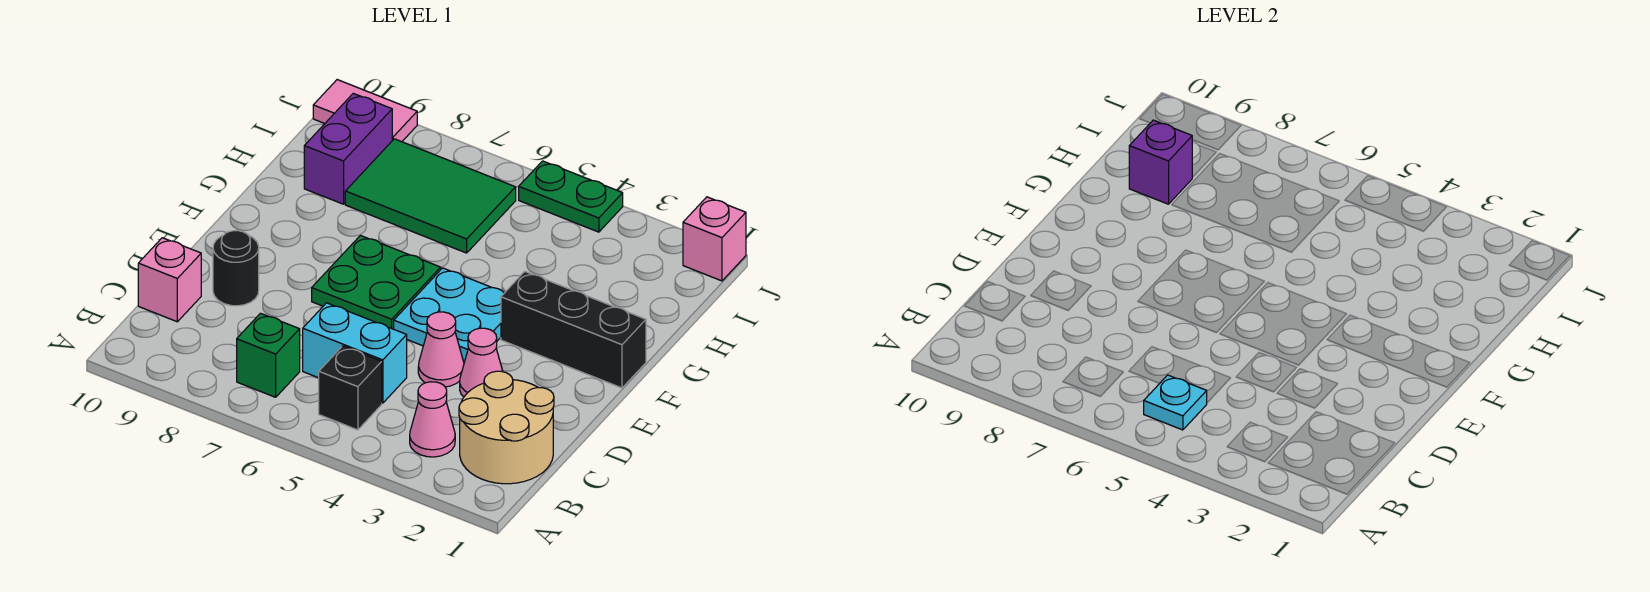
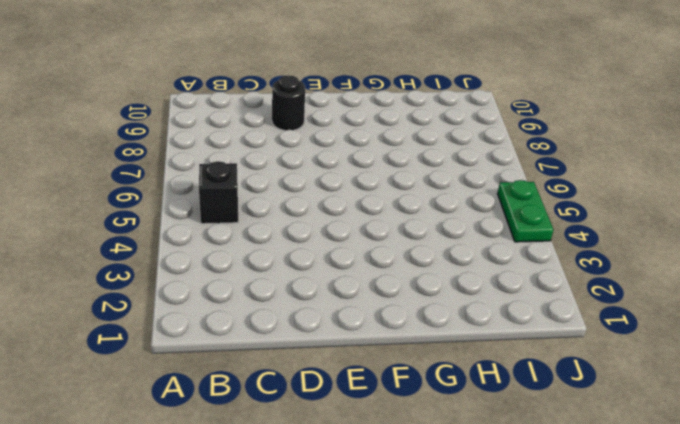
none -> tan 2x2 round brick [459,371,554,484]
none -> pink 1x1 cone [410,382,455,457]
none -> green 1x1 brick [237,313,300,397]

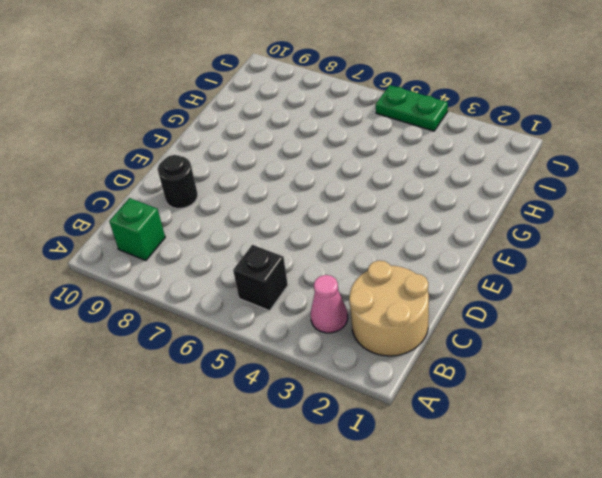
green 1x1 brick [109,198,165,261] -> green 1x1 brick moved to [237,313,300,397]
none -> cyan 1x2 brick [303,303,407,403]
none -> pink 1x1 brick [138,238,201,322]
none -> pink 1x1 cone [460,328,503,397]

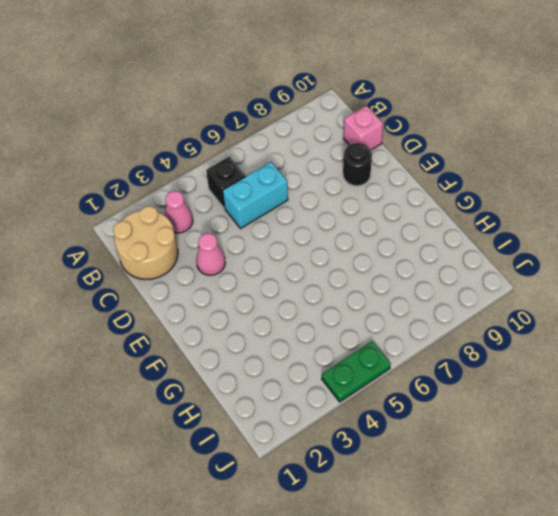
none -> green 1x1 brick [237,313,300,397]
none -> pink 1x1 cone [418,312,464,387]
none -> cyan 2x2 plate [394,268,505,362]

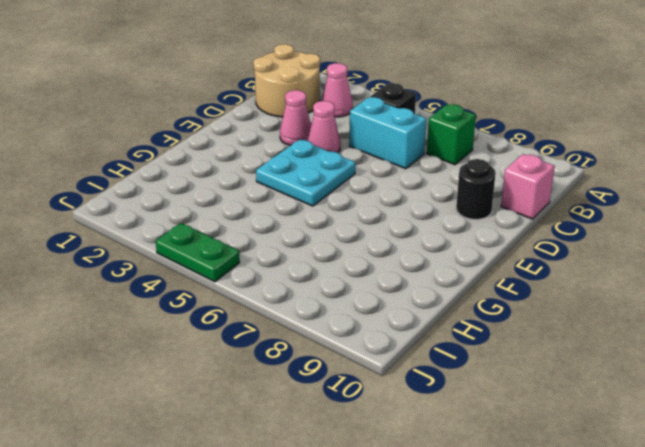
none -> green 2x2 plate [312,236,441,329]
none -> black 1x3 brick [501,272,646,388]
none -> green 2x3 tile [345,139,516,253]

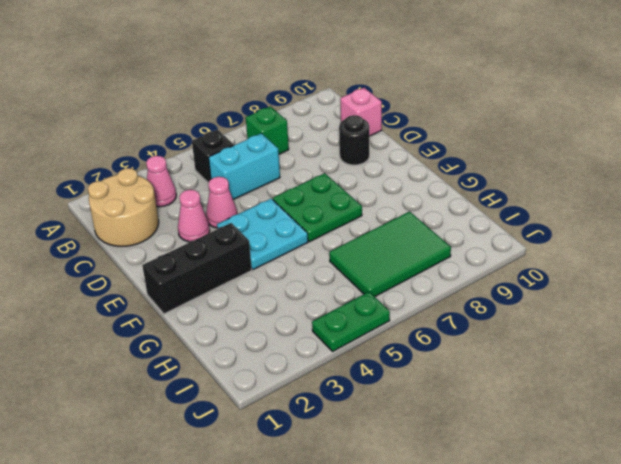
none -> purple 1x2 brick [304,93,392,204]
none -> pink 1x1 brick [683,197,746,281]
none -> pink 1x2 tile [313,80,417,142]

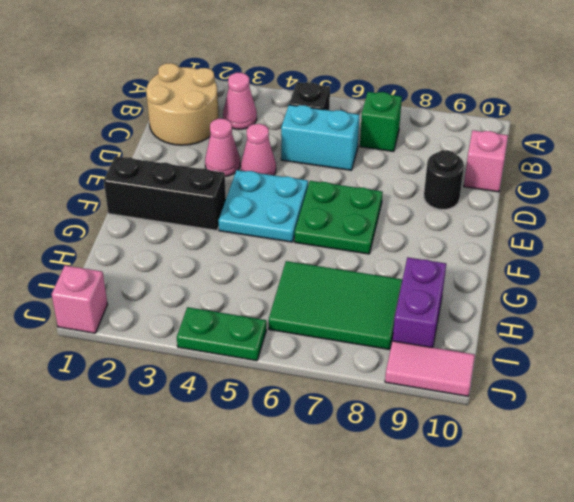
none -> cyan 1x1 plate [1144,375,1207,430]
none -> purple 1x1 brick [1129,120,1192,204]

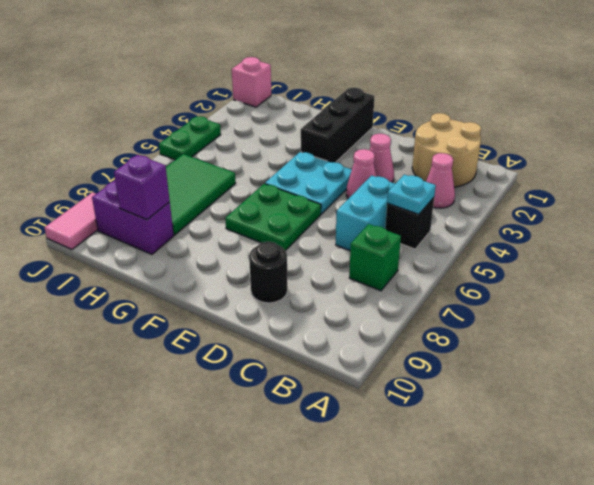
none -> pink 1x1 brick [138,238,201,322]

